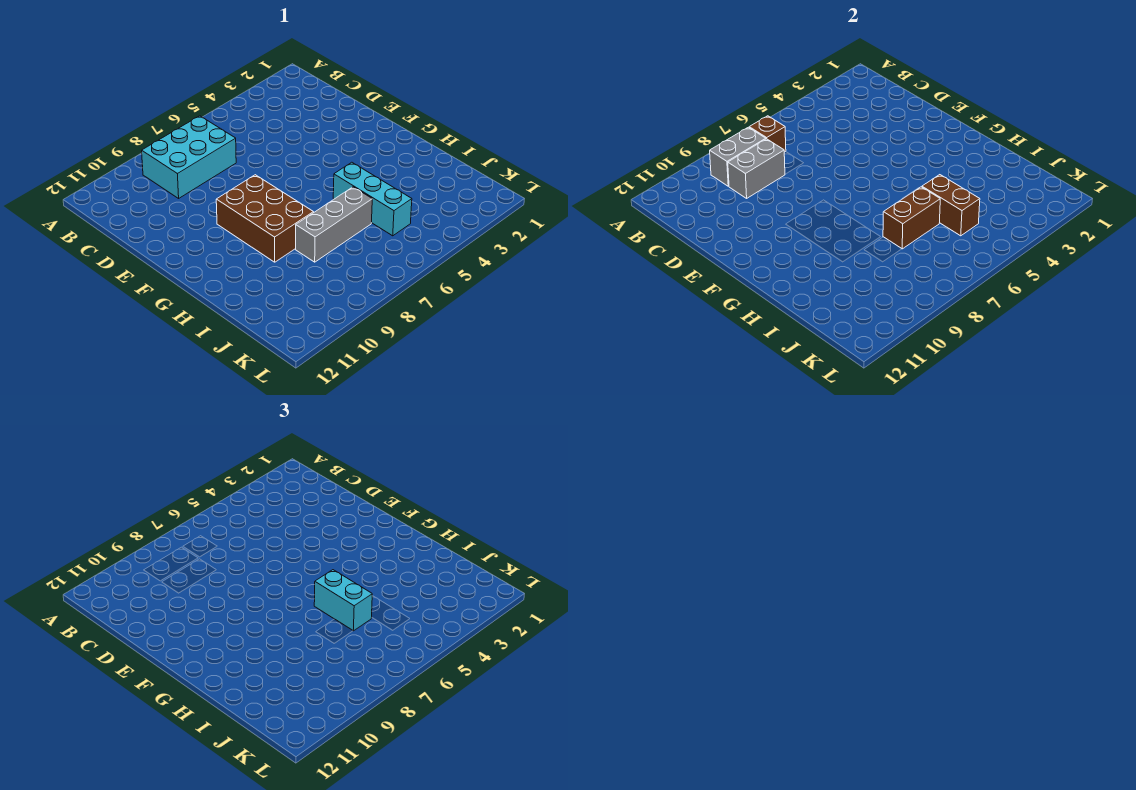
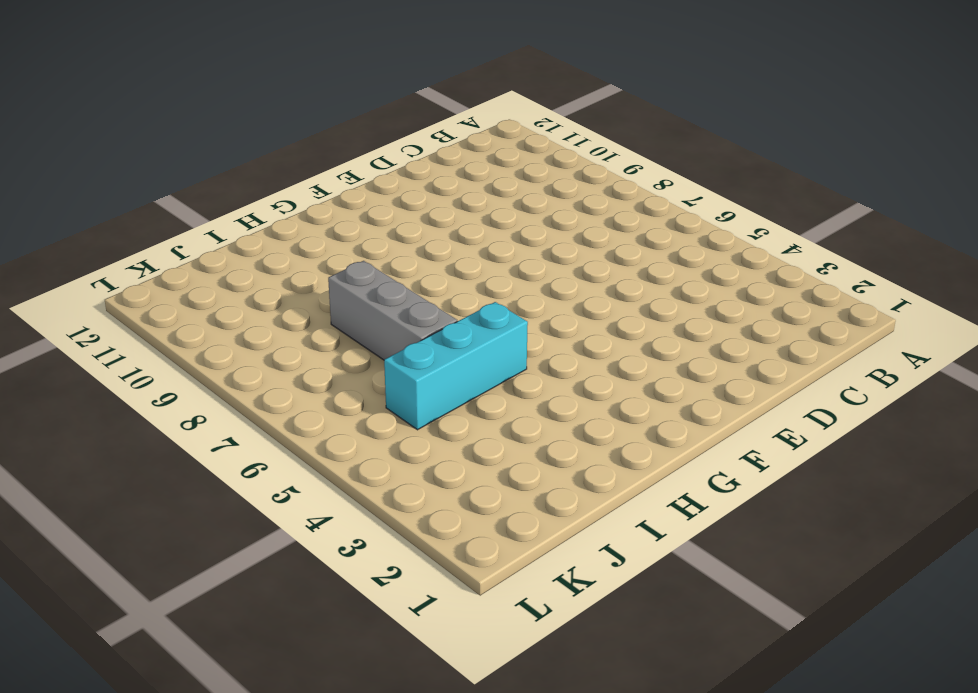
none -> cyan 2x3 brick [142,116,236,198]
none -> brown 2x3 brick [216,175,314,262]

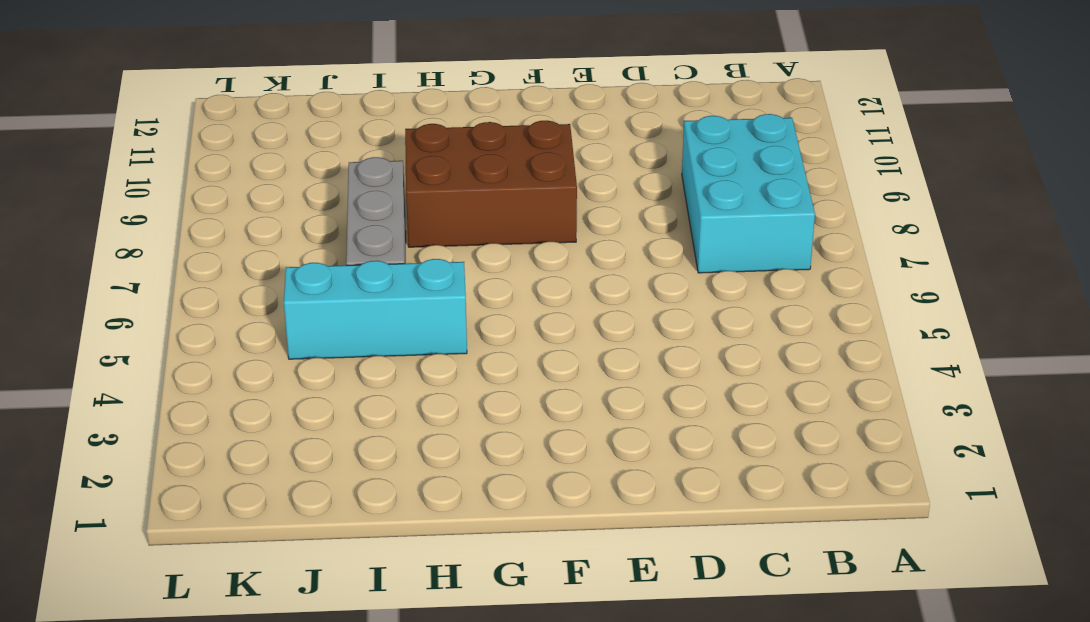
none -> brown 1x1 brick [749,116,786,152]
none -> grey 1x2 brick [710,127,766,186]

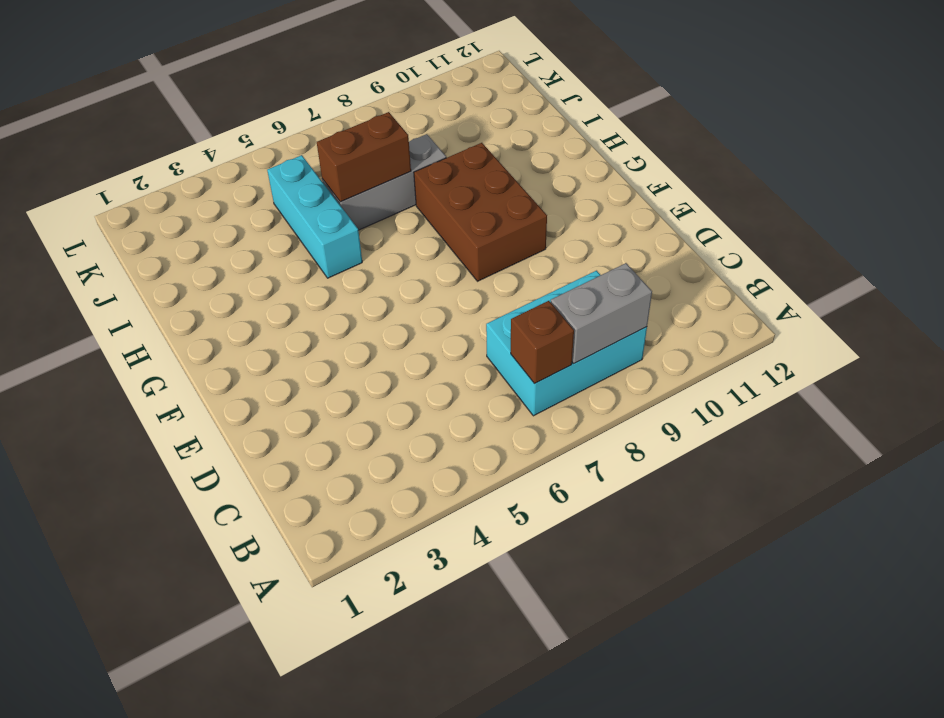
none -> grey 1x2 brick [728,139,785,198]
none -> brown 1x2 brick [922,175,980,236]

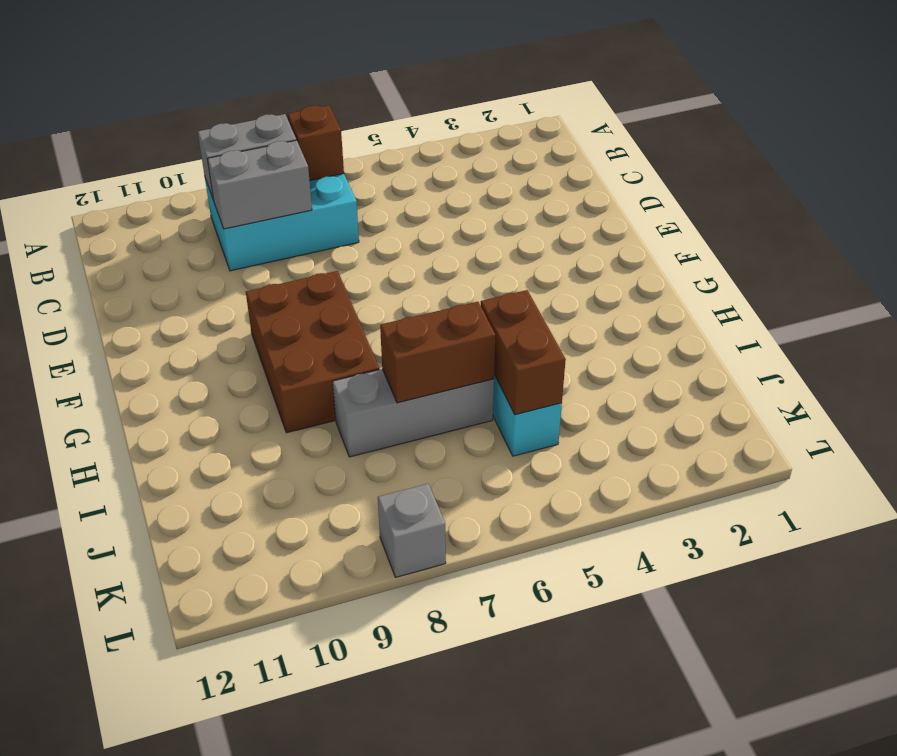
grey 1x1 brick [378,484,446,577] -> none
none -> cyan 1x2 brick [314,570,372,631]

